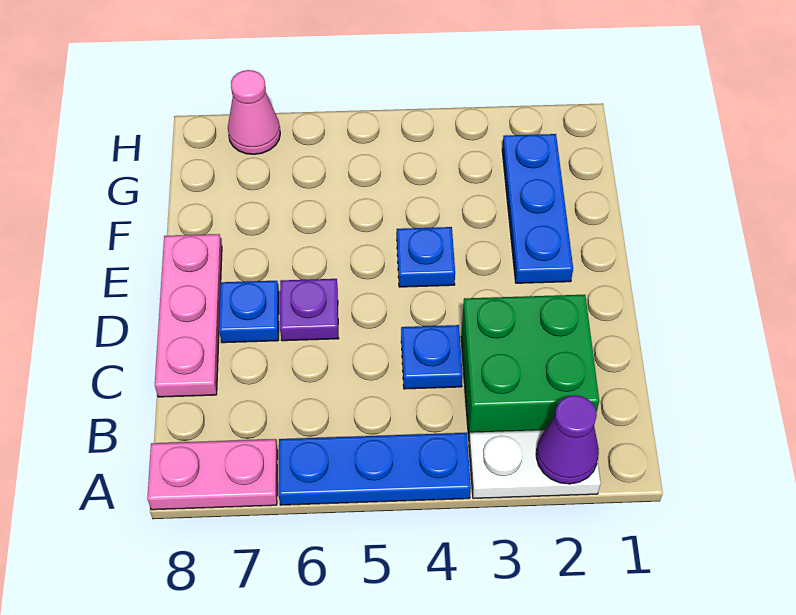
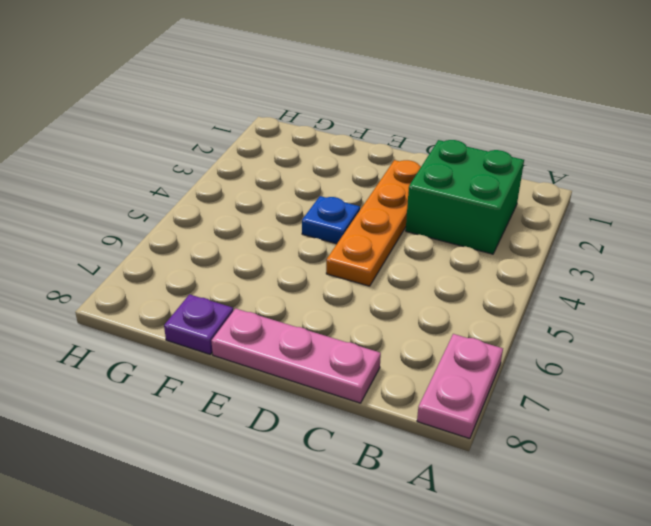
orange 1x4 plate [326,160,421,286] -> none
purple 1x1 plate [164,294,233,354] -> purple 1x1 plate moved to [280,279,339,341]
none -> white 1x2 plate [469,430,601,498]
none -> blue 1x3 plate [278,433,471,505]
none -> blue 1x1 plate [401,325,463,389]

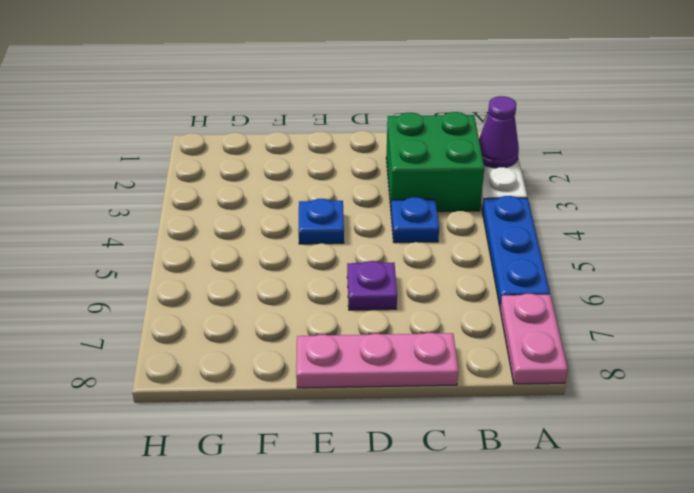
none -> blue 1x1 plate [219,281,279,343]
none -> blue 1x3 plate [502,134,573,283]
none -> pink 1x1 cone [228,70,280,154]

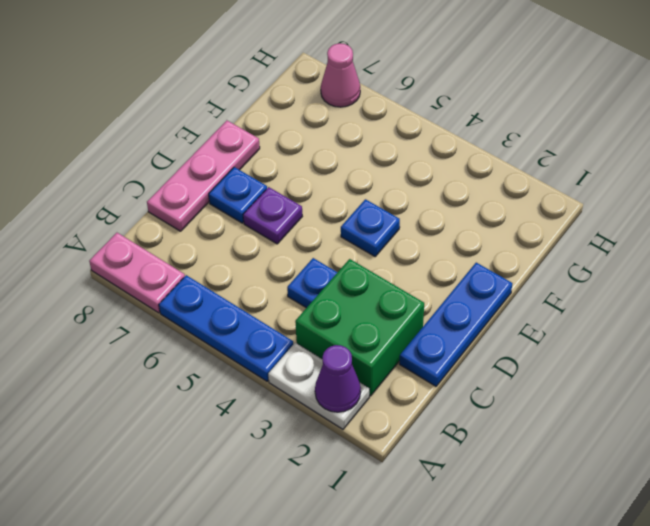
blue 1x3 plate [399,263,512,386] -> blue 1x3 plate moved to [502,134,573,283]

